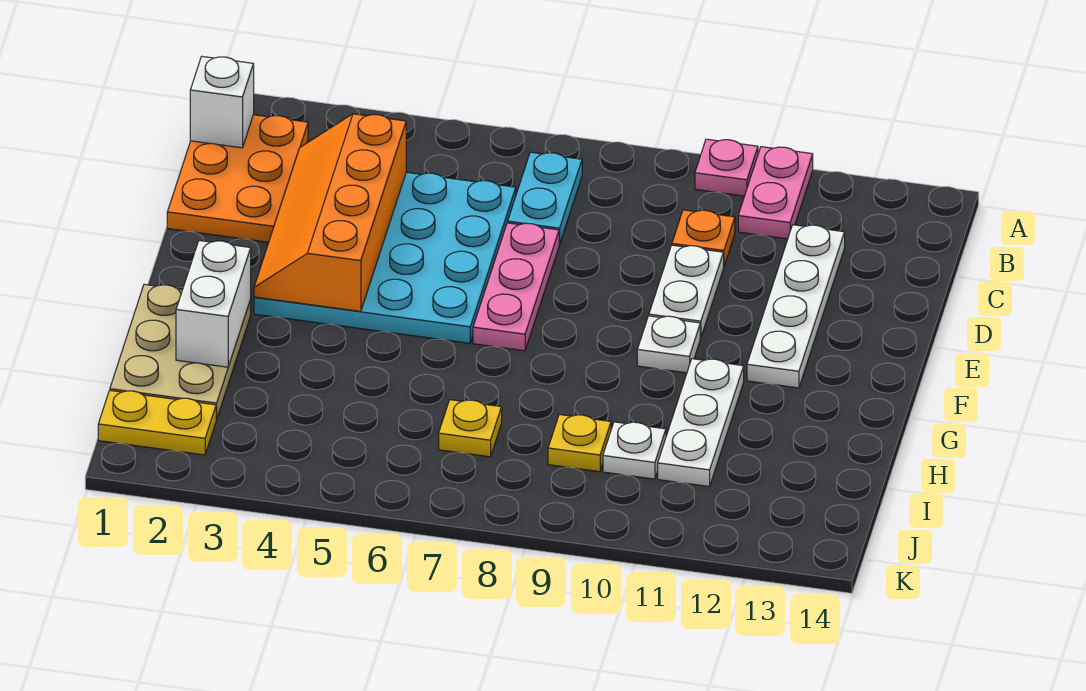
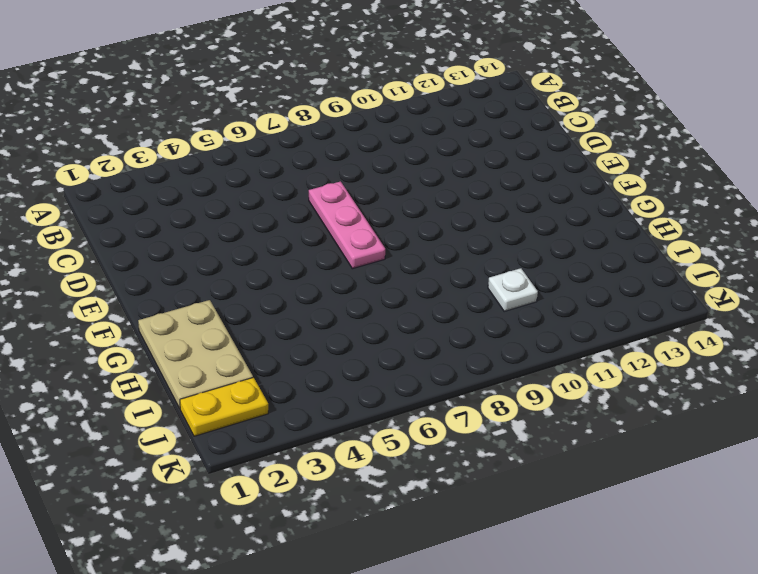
none -> pink 1x1 plate [695,139,758,196]
none -> pink 1x2 plate [738,147,813,239]
none -> orange 2x3 plate [167,115,308,242]

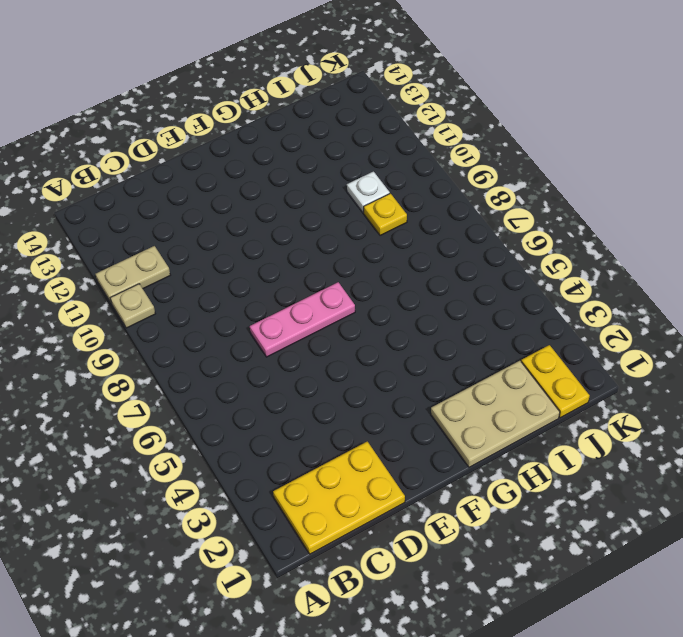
tan 1x1 plate [110,284,155,328] -> pink 1x1 plate [695,139,758,196]
tan 1x2 plate [96,246,170,304] -> pink 1x2 plate [738,147,813,239]
yellow 2x3 plate [273,442,405,554] -> orange 2x3 plate [167,115,308,242]
none -> cyan 1x2 plate [508,152,582,245]
none -> cyan 4x4 plate [254,172,516,343]
none -> orange 1x1 plate [672,210,735,266]

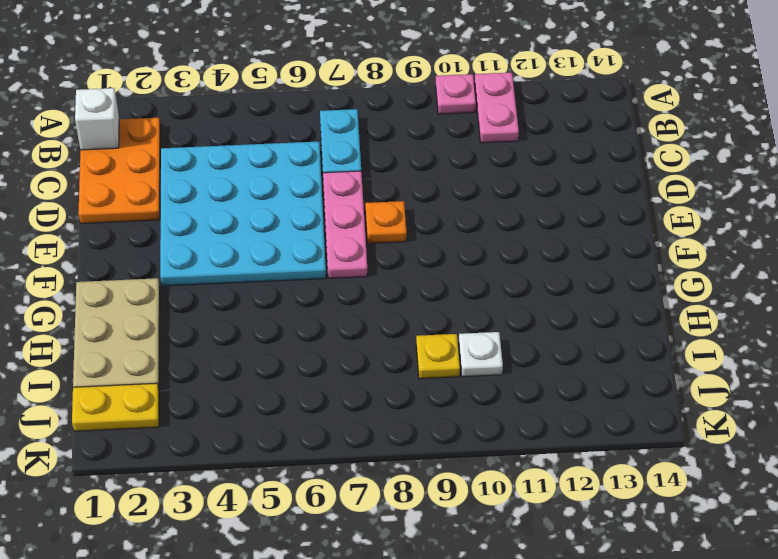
orange 1x1 plate [365,201,407,243] -> orange 1x1 plate moved to [672,210,735,266]
none -> white 1x4 plate [747,225,845,388]
none -> white 1x2 plate [649,245,724,338]
none -> white 1x1 plate [637,316,700,373]

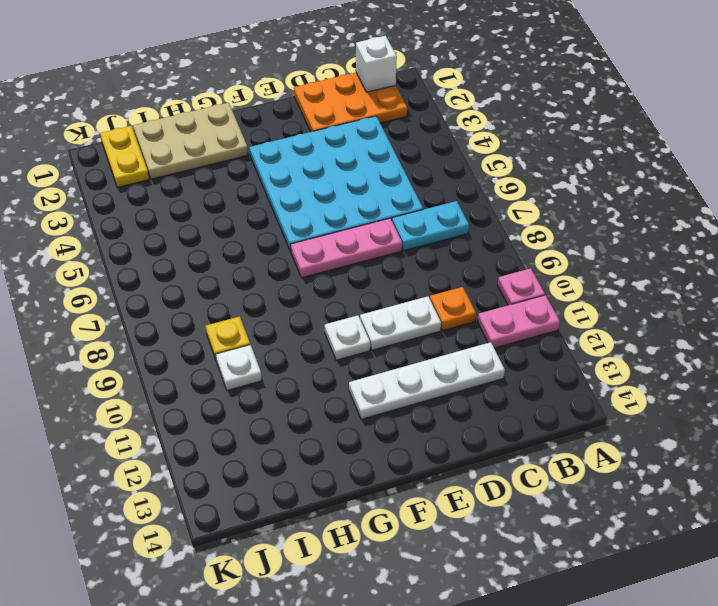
none -> white 1x3 plate [658,359,744,487]
none -> yellow 1x1 plate [439,400,502,457]
none -> orange 2x4 slope [254,114,406,311]

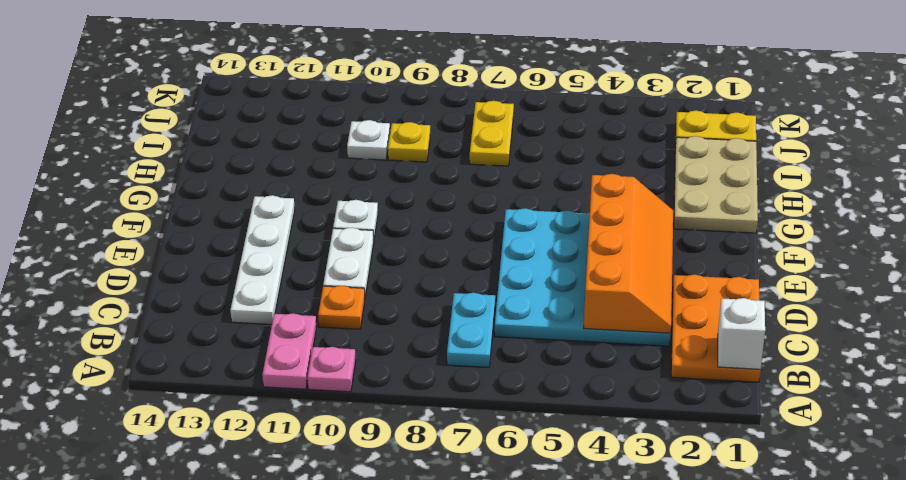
yellow 1x2 plate [470,101,514,166] -> yellow 1x1 plate [439,400,502,457]
none -> pink 1x3 plate [473,223,559,351]
none -> white 1x3 plate [658,359,744,487]
none -> white 1x2 brick [176,241,251,367]

